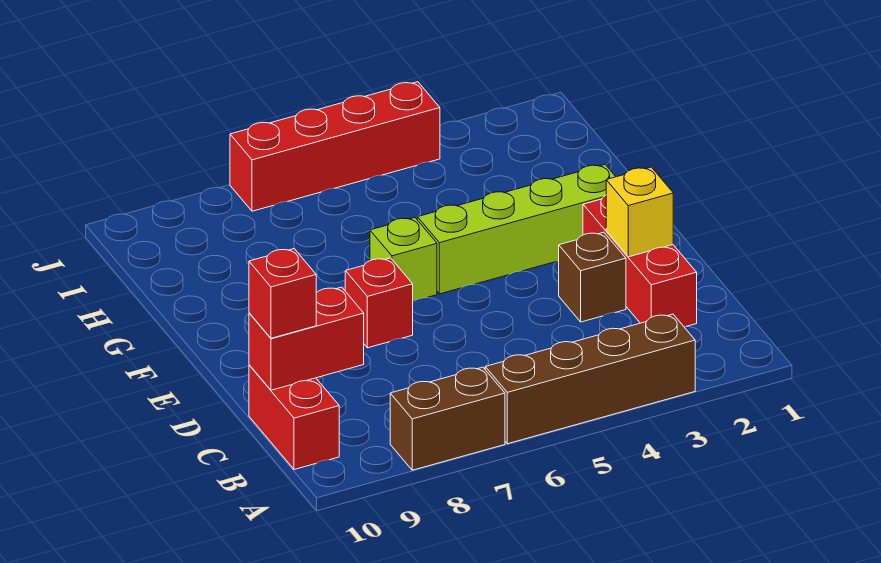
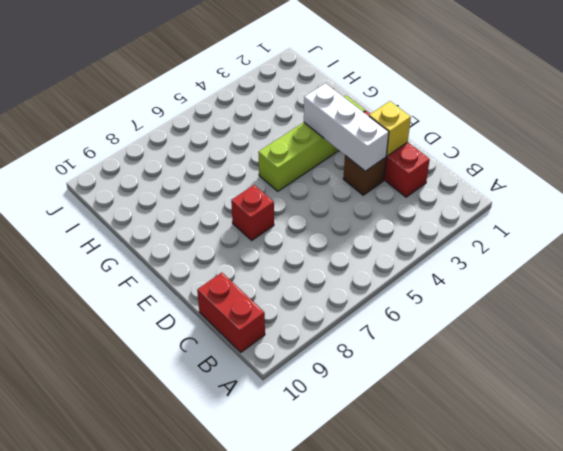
white 1x3 brick [304,83,389,171] -> none
none -> brown 1x4 brick [485,314,695,444]
none -> brown 1x2 brick [390,367,505,470]
none -> lime 1x1 brick [370,218,437,301]

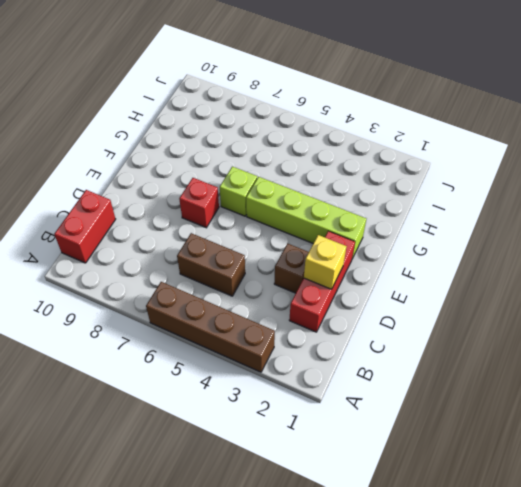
brown 1x2 brick [177,233,245,296] -> brown 1x2 brick moved to [390,367,505,470]
none -> red 1x4 brick [230,82,440,211]
none -> red 1x2 brick [249,287,364,390]
none -> red 1x1 brick [249,249,316,338]

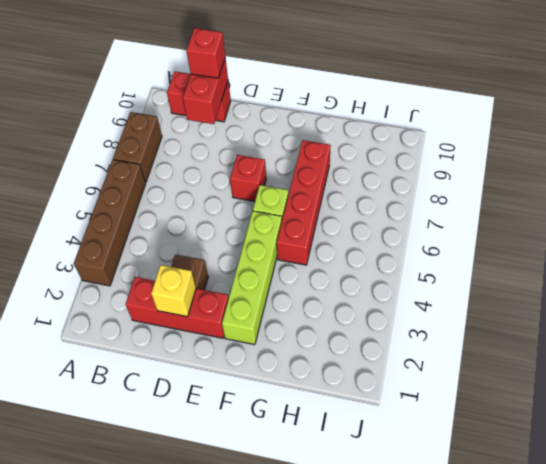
red 1x4 brick [277,140,331,265] -> red 1x4 brick moved to [230,82,440,211]

